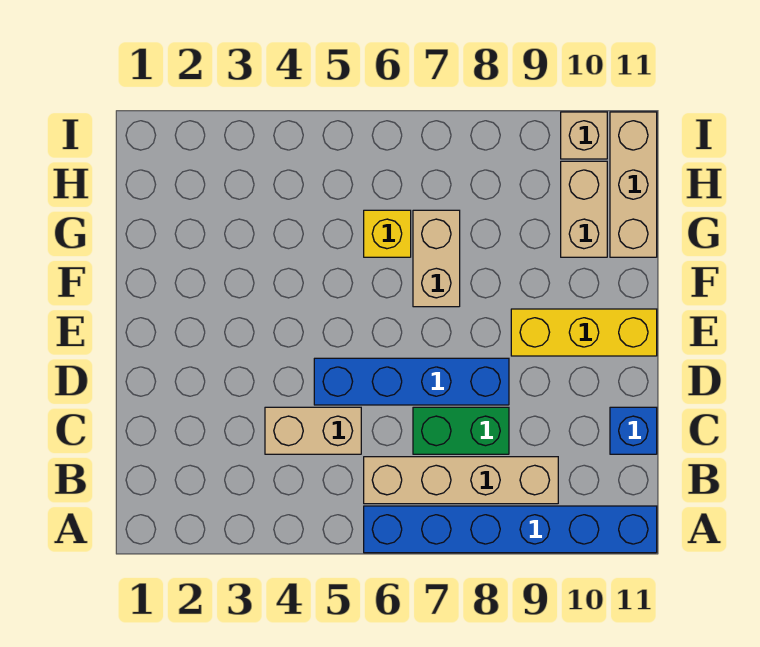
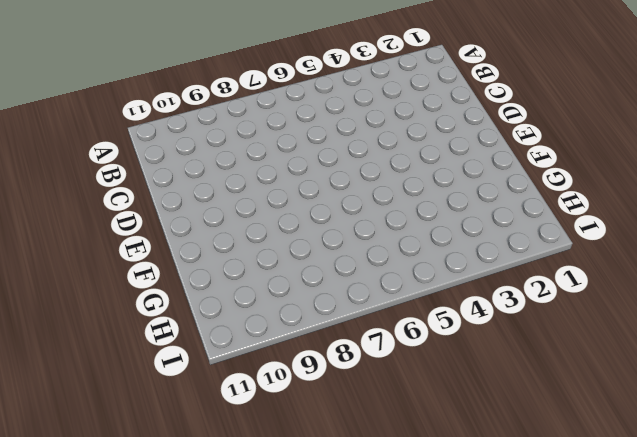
none -> blue 1x6 brick [364,506,657,553]
none -> tan 1x4 brick [364,457,558,504]
none -> tan 1x2 brick [265,407,361,454]

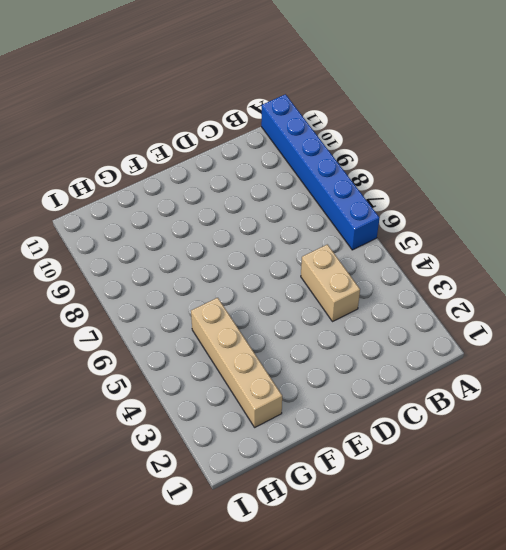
tan 1x4 brick [191,298,282,427] -> tan 1x4 brick moved to [364,457,558,504]
none -> green 1x2 brick [413,407,509,454]
none -> blue 1x1 brick [610,407,657,454]
none -> blue 1x4 brick [314,358,509,405]

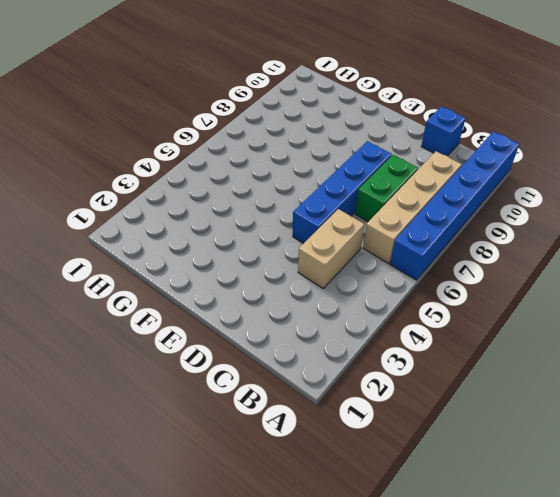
none -> yellow 1x3 brick [511,309,657,356]
none -> tan 1x2 brick [413,210,460,307]
none -> yellow 1x1 brick [364,210,411,257]

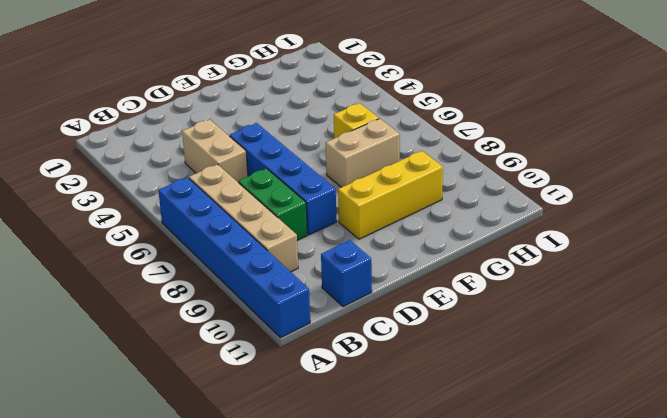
yellow 1x3 brick [338,151,443,239] -> yellow 1x3 brick turned to [511,309,657,356]
none -> tan 1x2 brick [561,161,607,257]
none -> tan 1x3 brick [610,112,657,257]
none -> tan 1x1 brick [561,112,607,159]

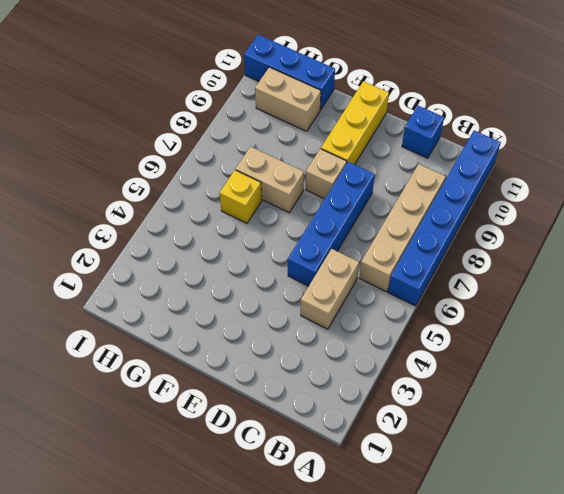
tan 1x1 brick [306,149,347,199] -> tan 1x1 brick moved to [561,112,607,159]
blue 1x3 brick [244,35,335,110] -> tan 1x3 brick [610,112,657,257]
none -> green 1x2 brick [413,407,509,454]

